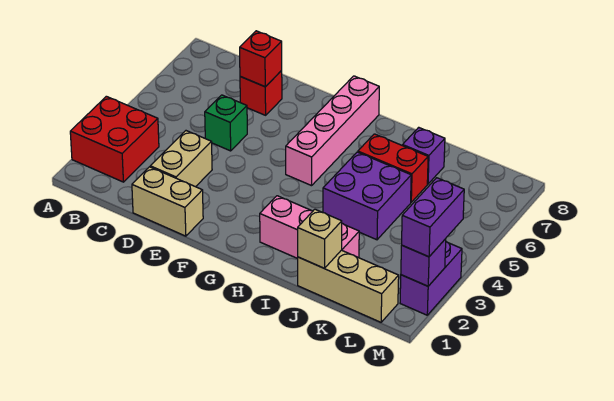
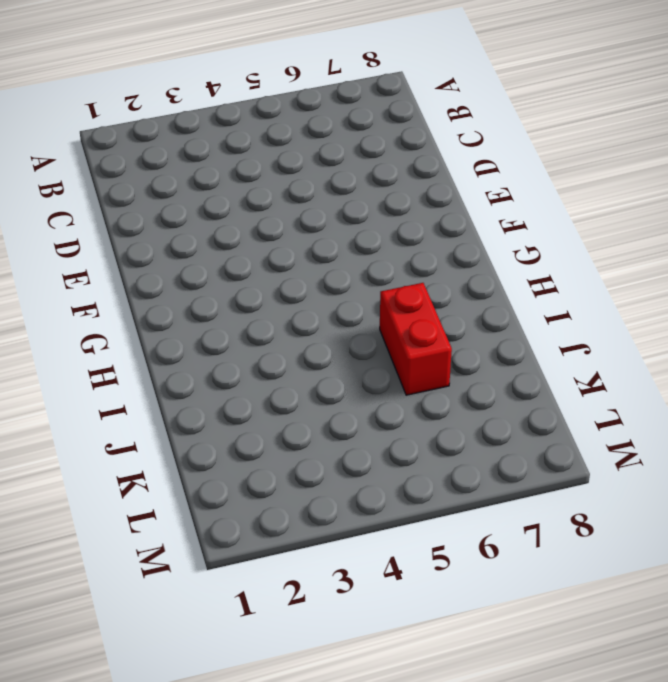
none -> red 2x2 brick [70,96,159,182]
none -> tan 1x2 brick [132,167,203,236]
none -> tan 1x2 brick [150,131,212,187]

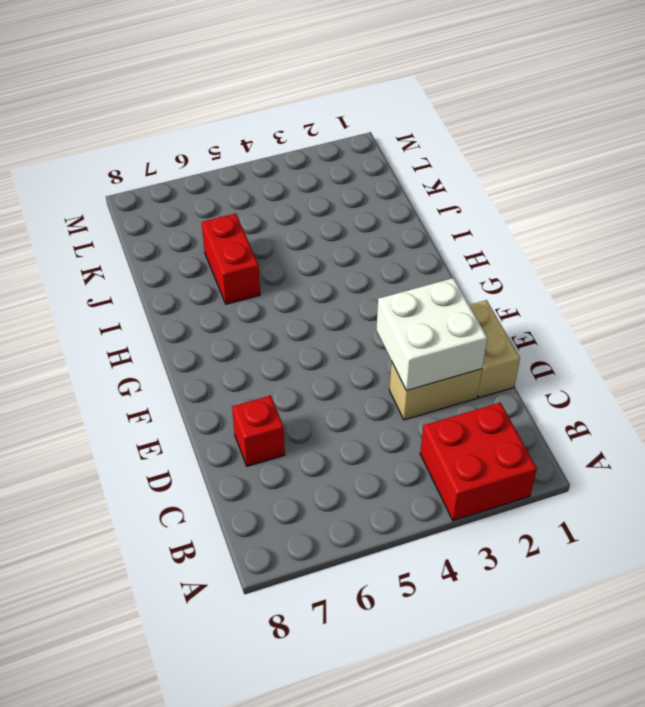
white 2x2 brick [376,278,487,391] -> none
none -> green 1x1 brick [205,95,247,151]
none -> pink 1x4 brick [286,76,379,186]
none -> pink 1x3 brick [260,196,359,259]

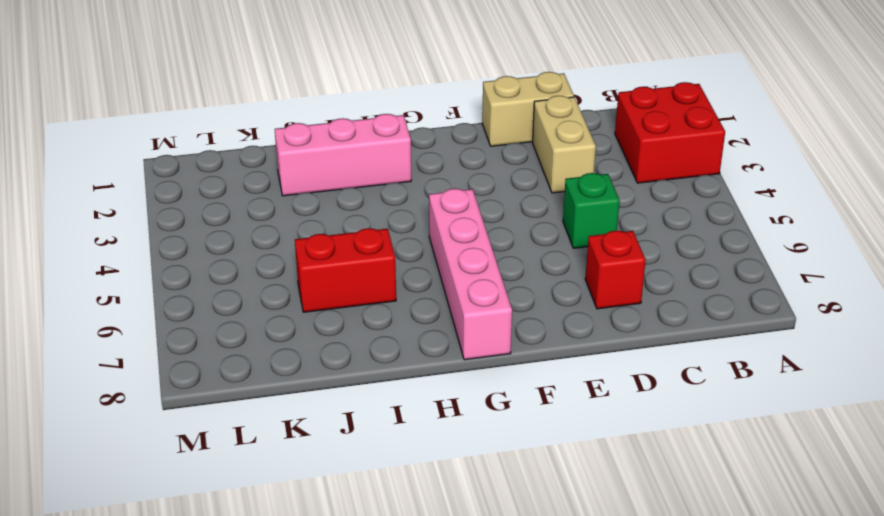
none -> purple 2x2 brick [323,152,411,240]
none -> tan 1x3 brick [298,250,399,322]
none -> purple 1x1 brick [403,127,445,184]

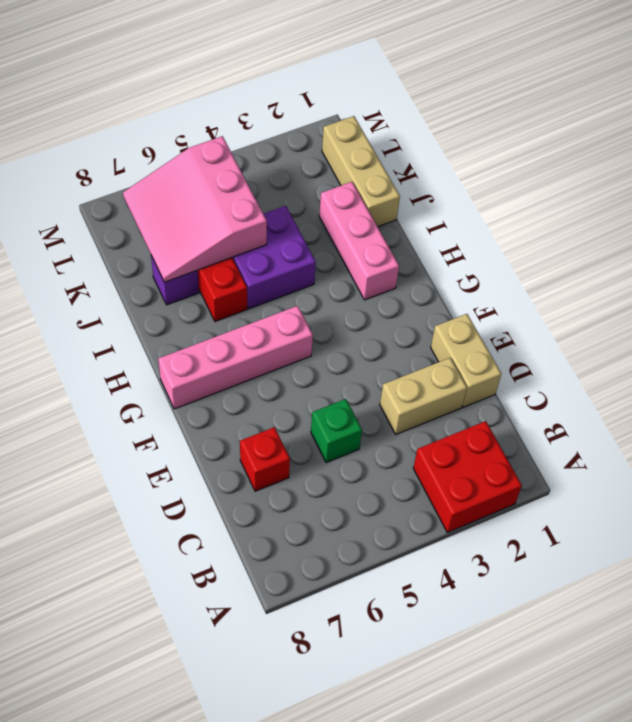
pink 3x3 slope [123,136,267,282] -> none
none -> purple 1x2 brick [400,242,462,315]
none -> red 1x1 brick [240,31,282,87]
none -> tan 1x1 brick [298,209,342,268]

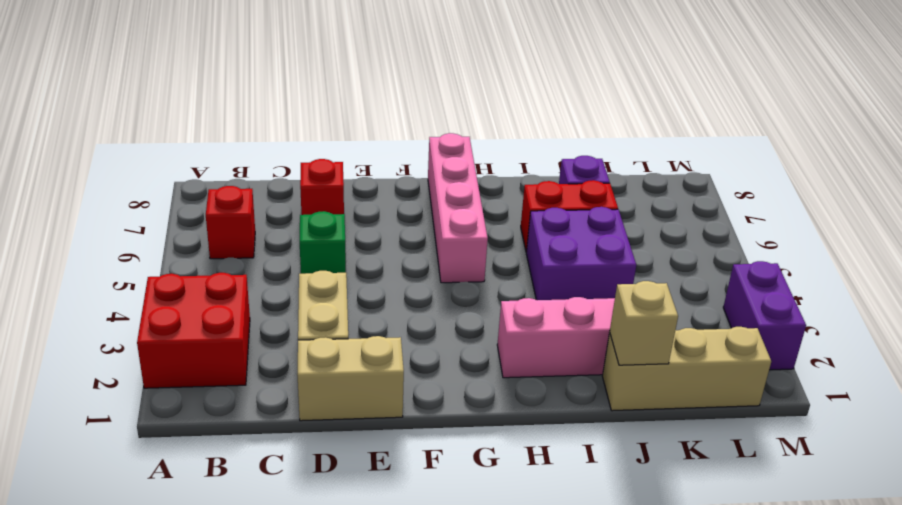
red 1x1 brick [206,186,255,259] -> red 1x1 brick moved to [240,31,282,87]
none -> purple 1x1 brick [401,239,446,286]
none -> purple 1x2 brick [402,178,464,257]

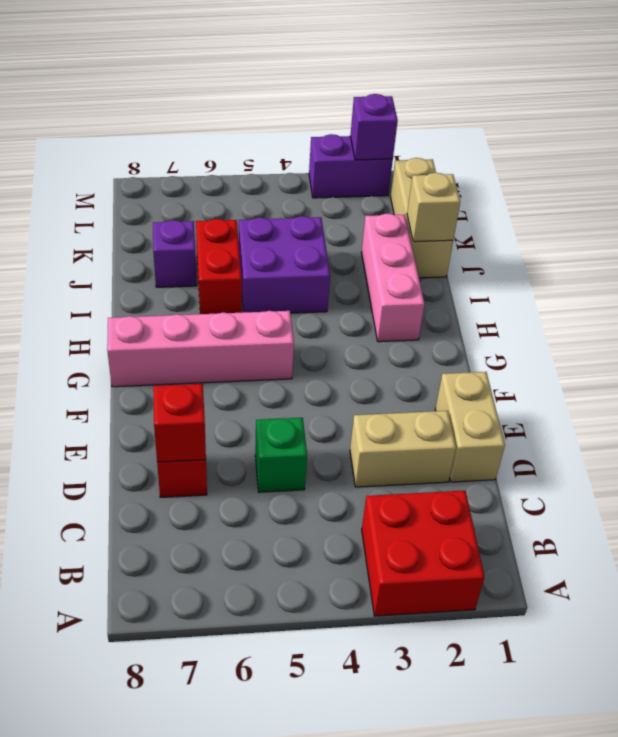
none -> purple 1x2 brick [402,178,464,257]

